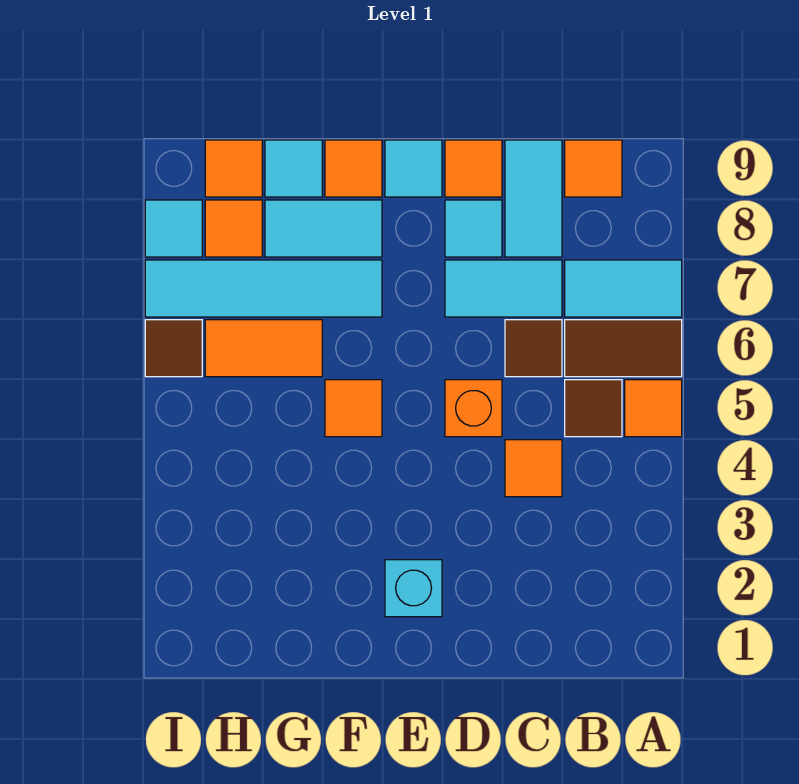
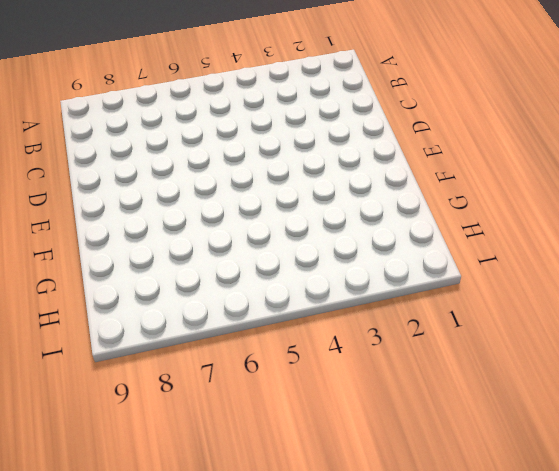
none -> orange 1x1 tile [625,380,682,437]
none -> brown 1x2 tile [565,320,682,377]
none -> cyan 1x2 tile [565,260,682,317]

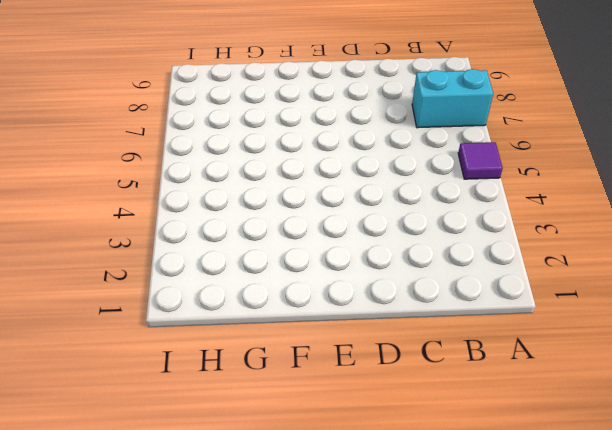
purple 1x1 tile [458,142,503,179] -> orange 1x1 tile [625,380,682,437]
cyan 1x2 brick [412,69,493,128] -> cyan 1x2 tile [565,260,682,317]
none -> brown 1x2 tile [565,320,682,377]
none -> brown 1x1 tile [565,380,622,437]
none -> orange 1x1 tile [565,140,622,197]

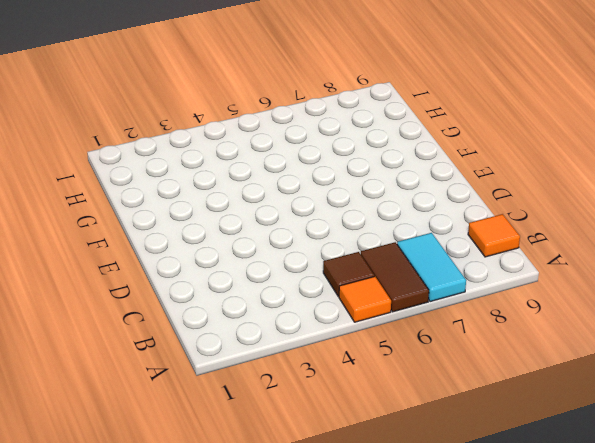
none -> orange 1x1 tile [505,440,562,497]
none -> brown 1x1 tile [505,320,562,377]
none -> cyan 1x2 tile [445,260,562,317]

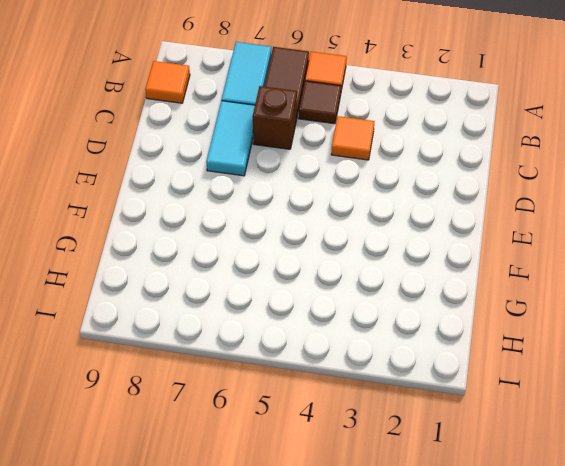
brown 1x1 brick [253,86,297,149] -> brown 1x1 tile [505,320,562,377]
none -> cyan 1x2 tile [505,140,562,257]
none -> orange 1x1 brick [445,380,502,437]
none -> cyan 1x1 tile [445,200,502,257]

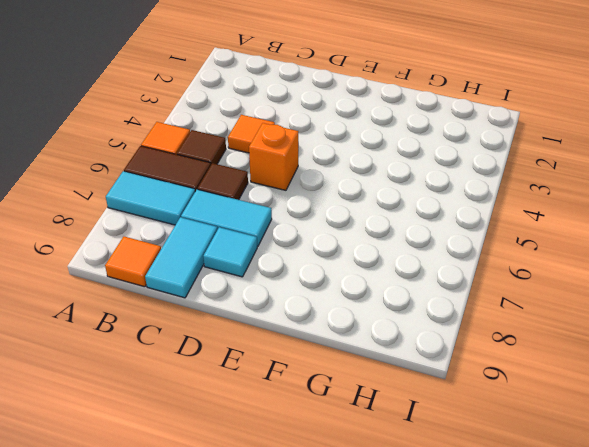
none -> orange 1x1 tile [445,140,502,197]
none -> cyan 1x1 brick [385,560,442,617]
none -> cyan 1x1 tile [385,140,442,197]

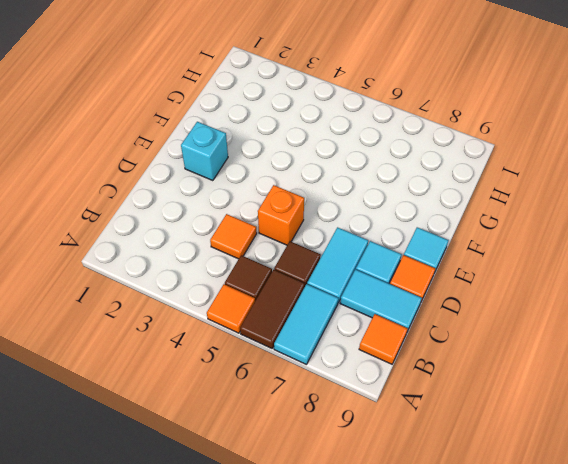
none -> orange 1x1 tile [325,380,382,437]
none -> cyan 1x4 tile [145,260,382,317]
none -> cyan 1x2 tile [265,200,382,257]

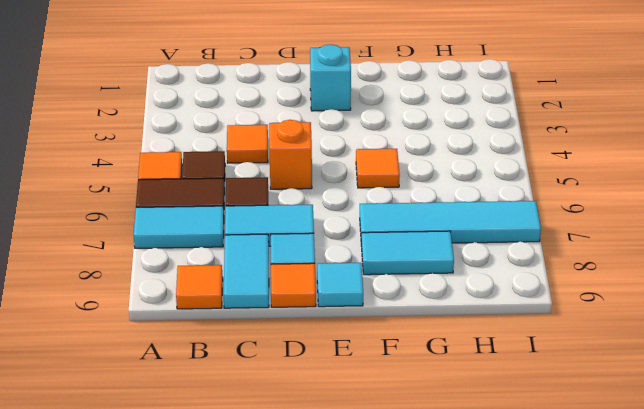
none -> orange 1x1 tile [325,140,382,197]
none -> orange 1x2 tile [205,320,322,377]
none -> cyan 1x1 tile [265,140,322,197]

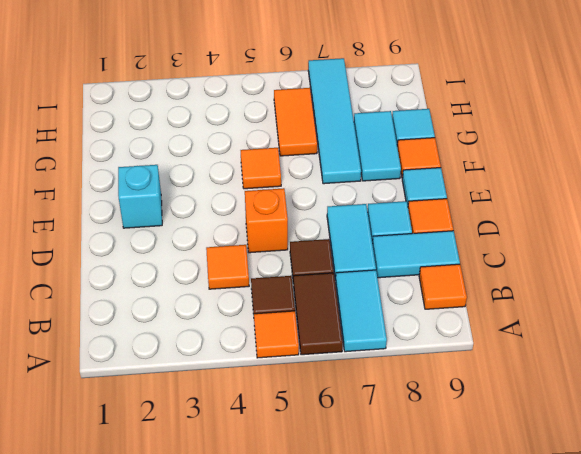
none -> orange 1x1 tile [205,200,262,257]
none -> orange 1x1 tile [205,140,262,197]
none -> brown 1x1 tile [145,320,202,377]

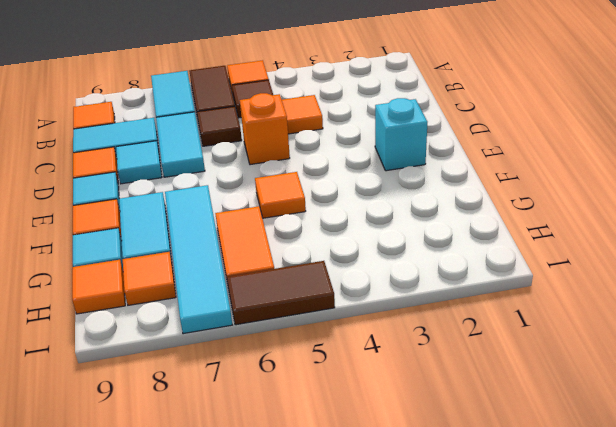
brown 1x2 tile [227,261,335,325] -> brown 1x1 tile [145,320,202,377]
none -> cyan 1x1 tile [145,200,202,257]

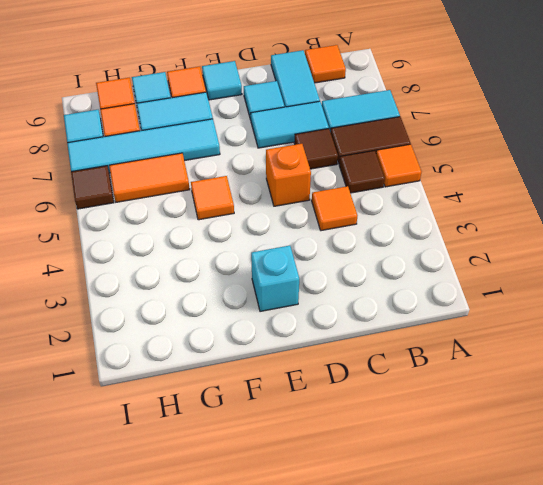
none -> orange 1x1 tile [445,140,502,197]

